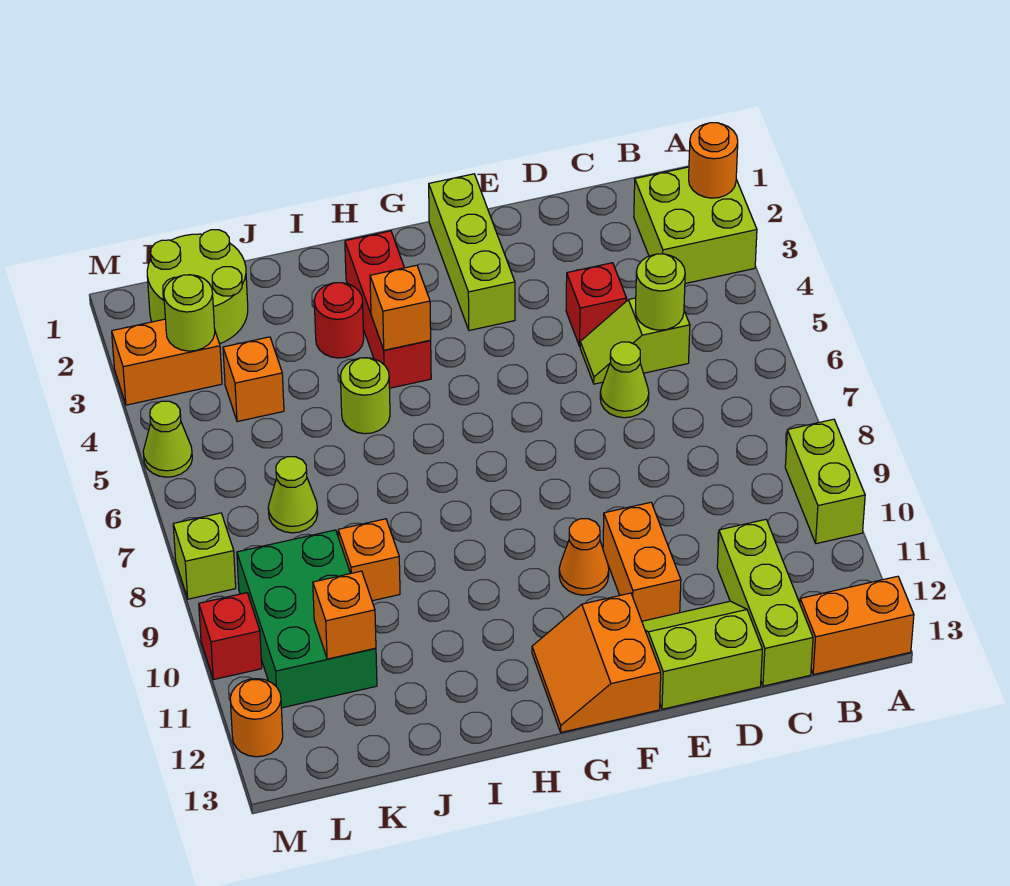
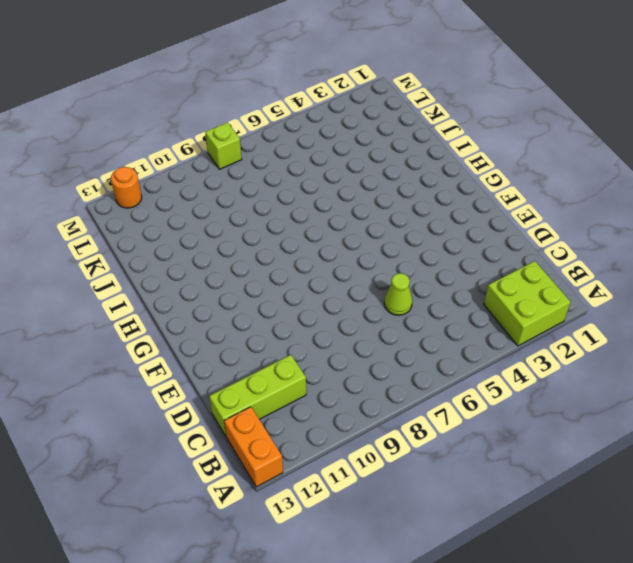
none -> lime 1x2 brick [785,419,865,544]
none -> lime 1x2 slope [580,298,690,384]
none -> red 1x1 brick [566,263,627,346]
none -> lime 2x2 slope [642,601,762,709]

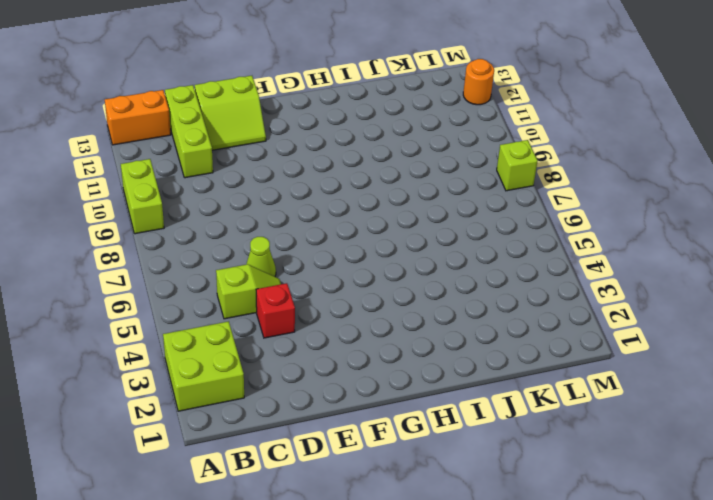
none -> orange 1x2 brick [603,502,681,621]
none -> lime 1x3 brick [429,174,515,330]
none -> orange 1x1 cone [559,519,609,595]
none -> orange 2x2 slope [532,593,661,732]

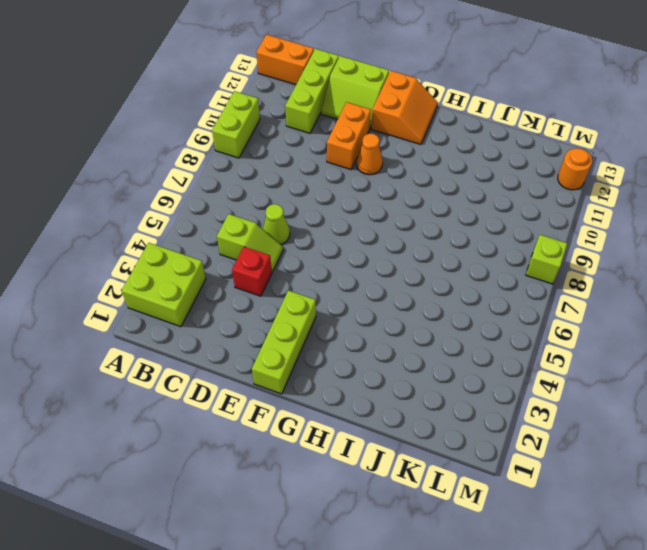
none -> red 1x3 brick [345,231,431,388]
none -> red 1x1 round brick [314,283,364,358]
none -> lime 1x1 round brick [341,358,390,434]
none -> orange 1x1 brick [338,519,400,601]

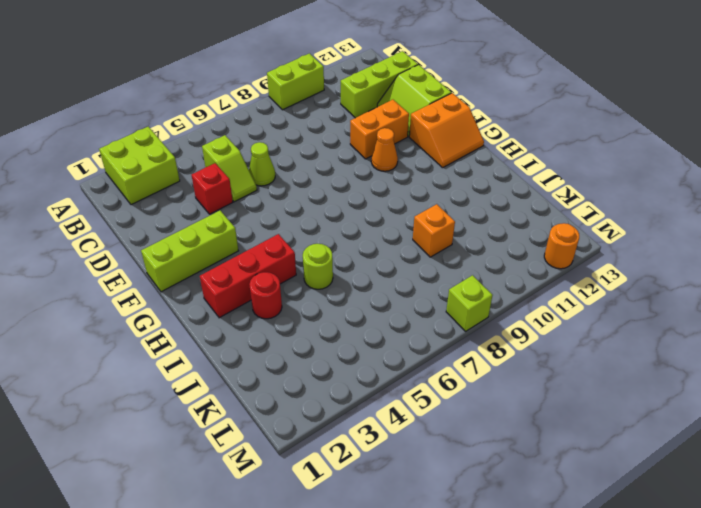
none -> orange 1x2 brick [800,576,914,675]
none -> lime 2x2 round brick [147,230,248,344]
none -> orange 1x1 brick [223,337,284,422]
none -> lime 1x1 cone [268,457,318,533]

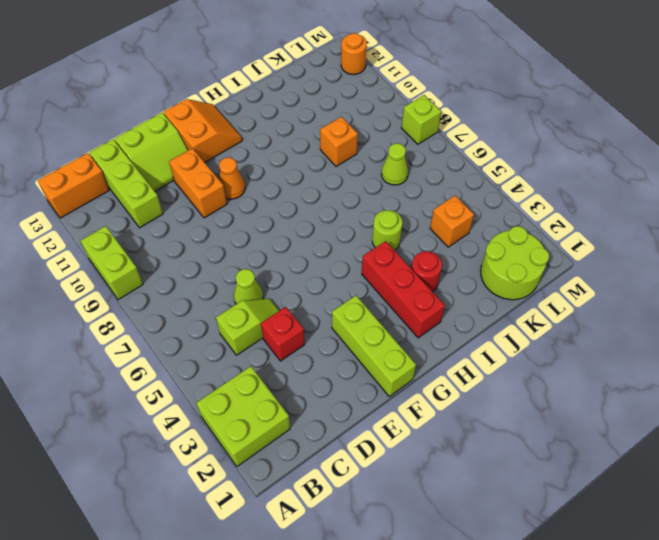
none -> green 2x3 brick [237,530,377,708]
none -> orange 1x2 brick [112,319,222,405]
none -> lime 1x1 cone [143,401,192,477]
none -> red 1x1 brick [199,593,262,680]

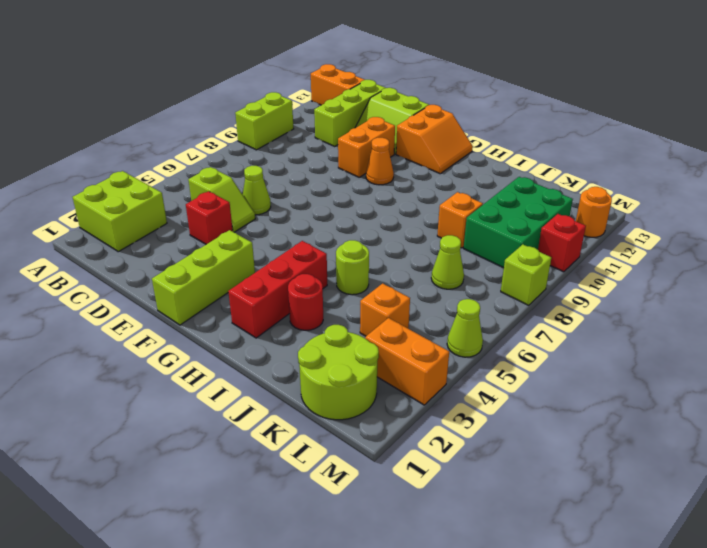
none -> orange 1x1 round brick [689,123,738,198]
none -> lime 1x1 round brick [635,254,685,330]
none -> orange 1x1 brick [370,265,431,350]
none -> orange 1x1 brick [313,571,376,659]

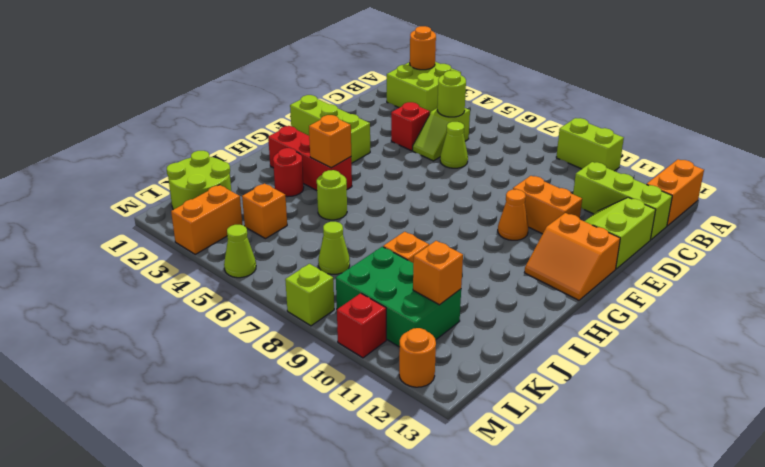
none -> lime 1x1 round brick [164,275,215,351]

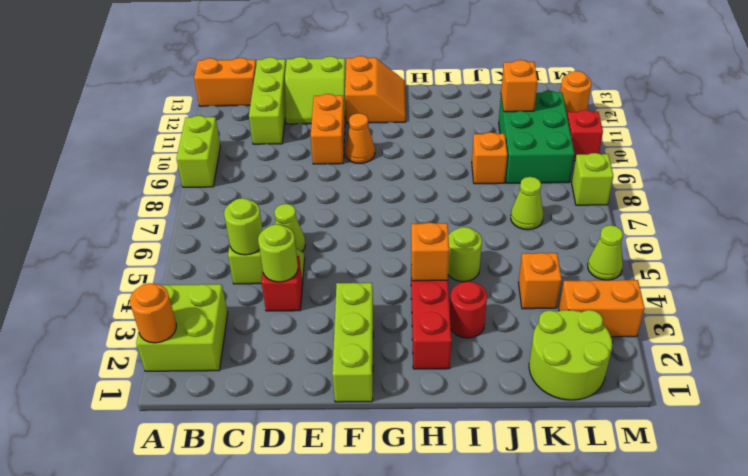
lime 1x1 round brick [258,224,298,282] -> lime 1x1 round brick moved to [164,275,215,351]

